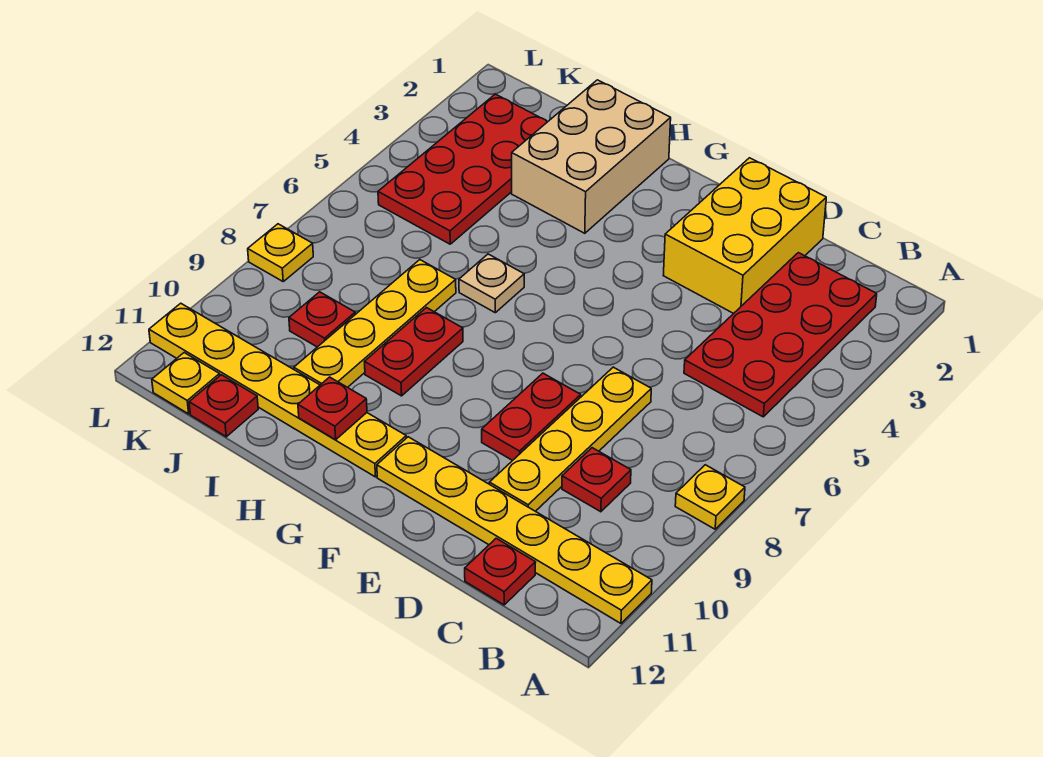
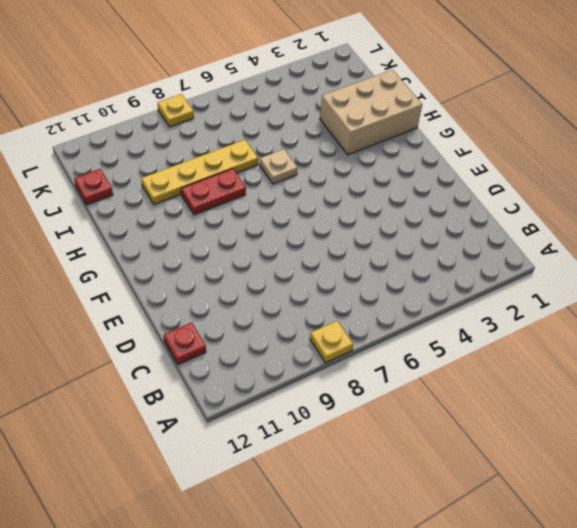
none -> yellow 1x6 plate [377,437,652,623]
none -> red 2x4 plate [684,253,877,417]
none -> red 1x1 plate [562,448,631,512]

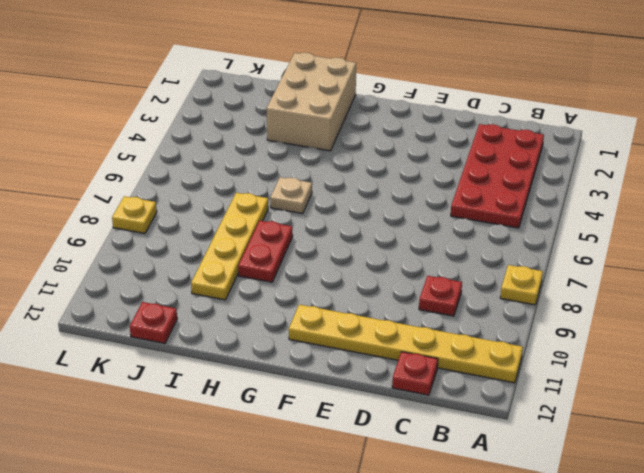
none -> yellow 2x3 brick [663,158,826,314]
none -> yellow 1x4 plate [489,367,651,511]
none -> red 1x2 plate [482,373,581,461]

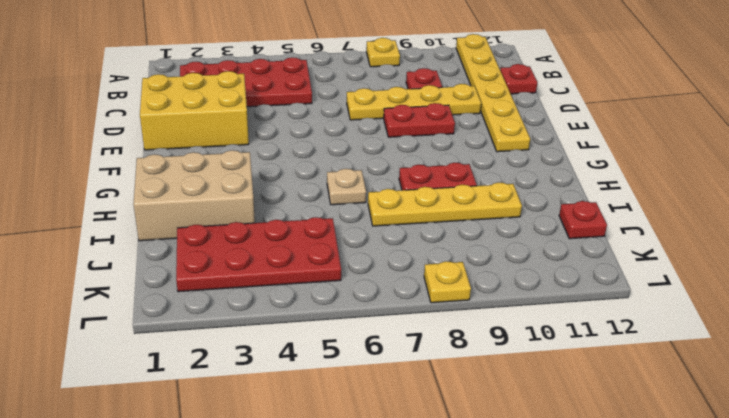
none -> yellow 1x6 plate [149,303,406,477]
none -> red 1x1 plate [289,292,355,347]
none -> yellow 1x1 plate [152,353,220,414]

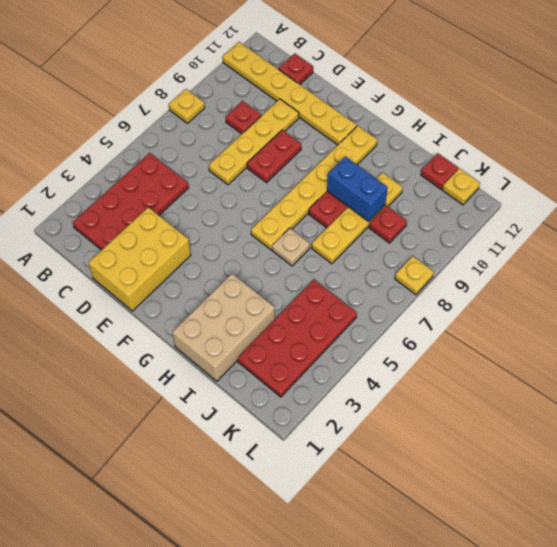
yellow 1x6 plate [251,126,377,250] -> yellow 1x6 plate turned to [149,303,406,477]
blue 1x2 brick [327,156,388,221] -> none
none -> red 1x1 plate [298,377,367,440]

